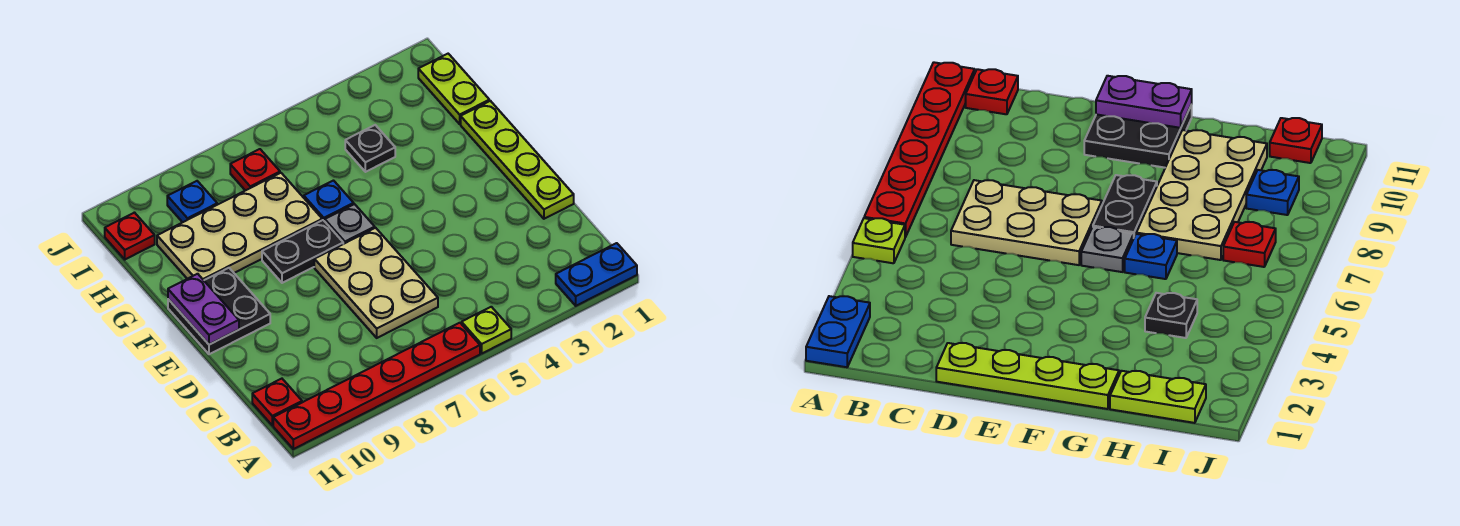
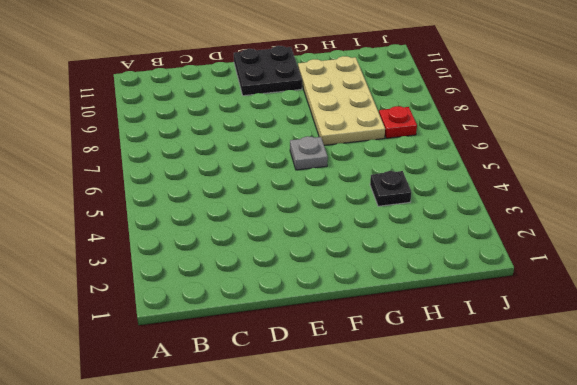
none -> blue 1x2 plate [556,243,637,306]
none -> lime 1x1 plate [462,307,511,353]
none -> red 1x6 plate [273,323,480,449]

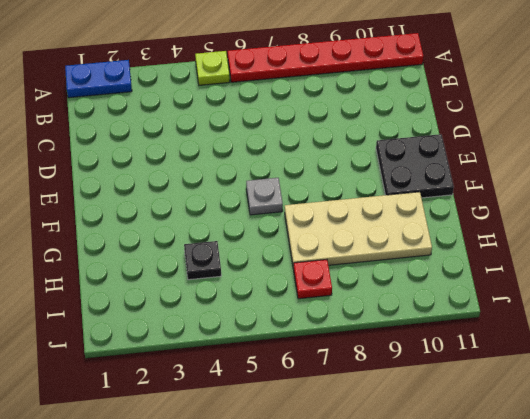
none -> red 1x1 plate [252,379,302,425]
none -> tan 2x3 plate [314,228,438,338]
none -> lime 1x4 plate [461,101,574,219]

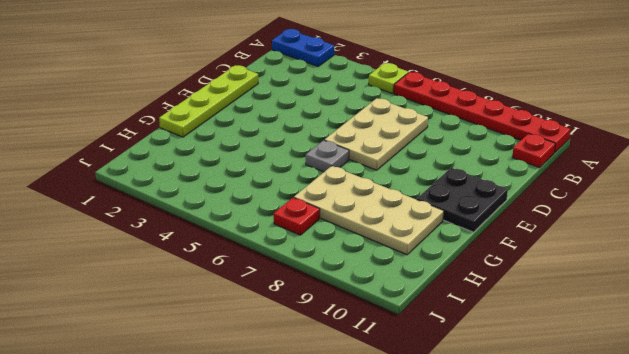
none -> black 1x2 plate [262,220,343,283]
none -> blue 1x1 plate [304,181,354,221]
none -> lime 1x2 plate [418,54,489,124]

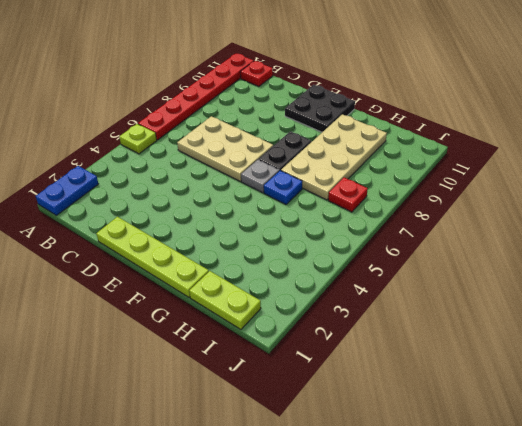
none -> black 1x1 plate [345,125,395,172]
none -> blue 1x1 plate [167,181,217,222]
none -> red 1x1 plate [105,213,155,259]

